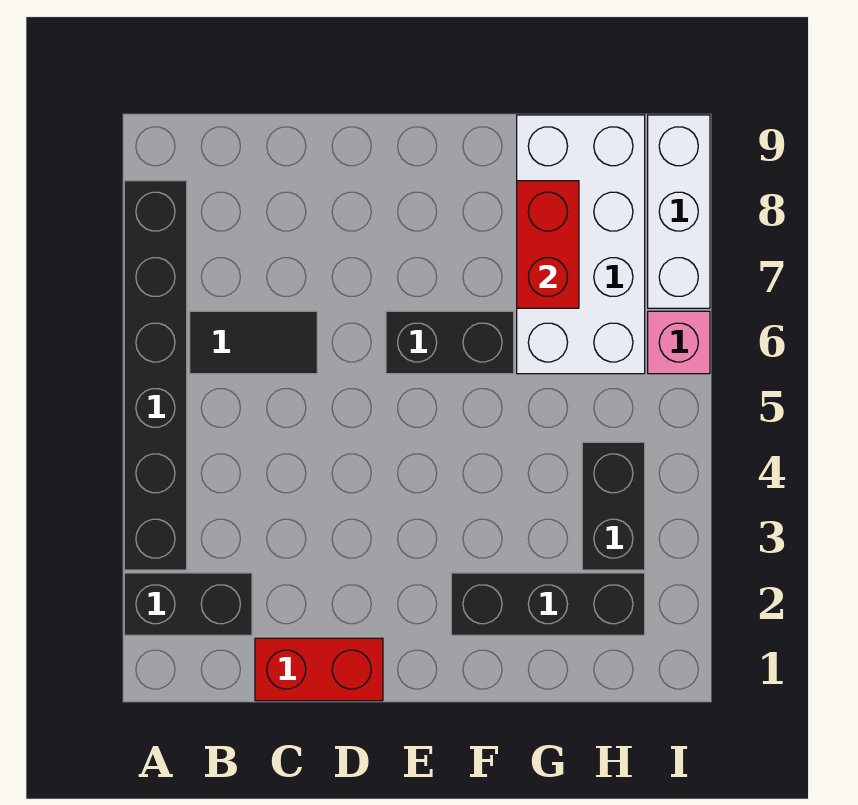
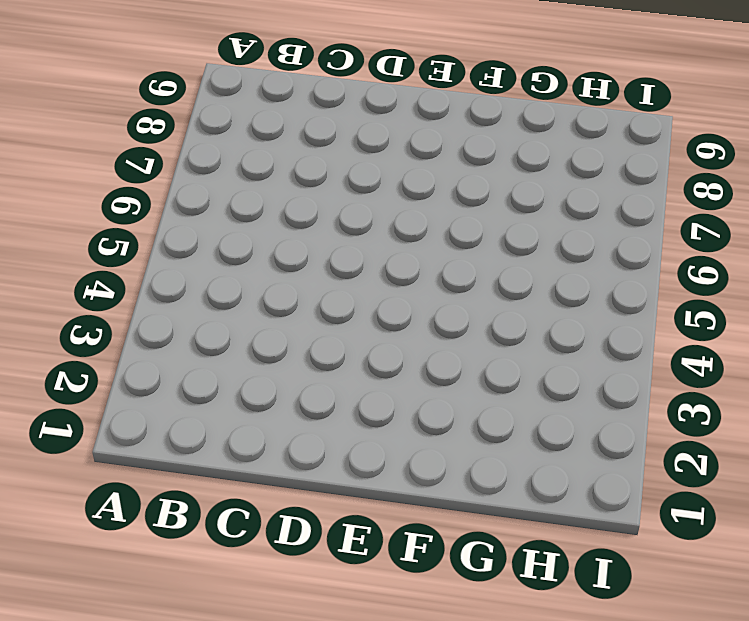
none -> black 1x2 brick [124,573,252,635]
none -> black 1x6 brick [124,181,187,570]

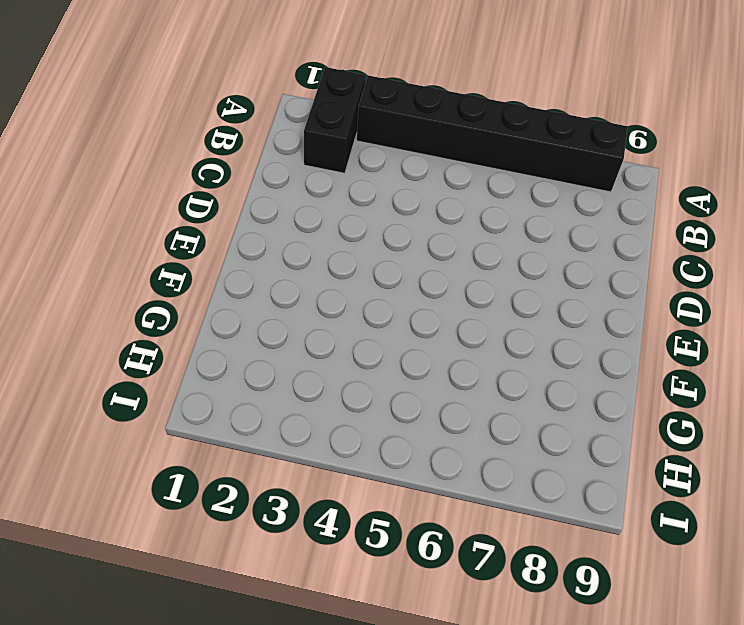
none -> black 1x2 tile [190,311,317,374]
none -> red 1x2 brick [255,638,383,701]

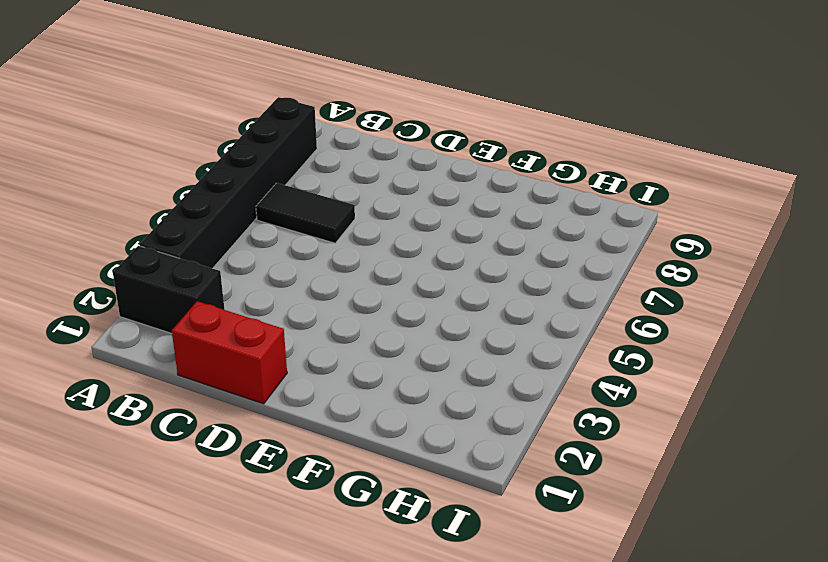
none -> black 1x2 brick [386,311,514,374]
none -> black 1x3 brick [451,573,645,635]

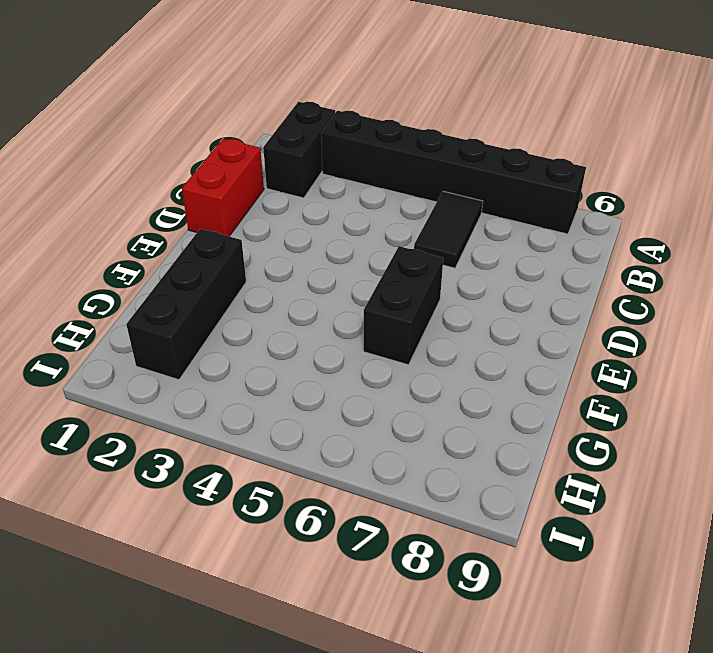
none -> white 2x4 brick [517,115,645,374]
none -> black 1x2 brick [582,442,645,570]

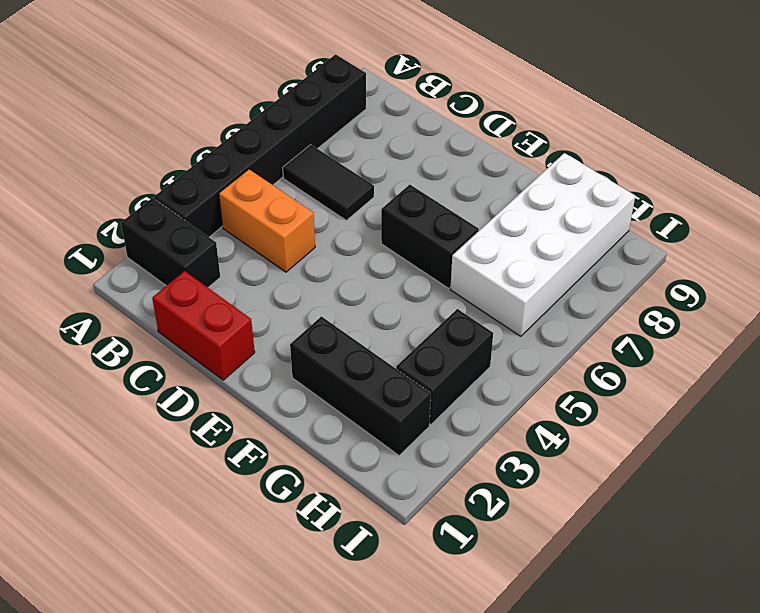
orange 1x2 brick [219,169,315,272] -> none
none -> pink 1x1 brick [648,311,710,374]
none -> white 1x3 brick [648,115,710,308]

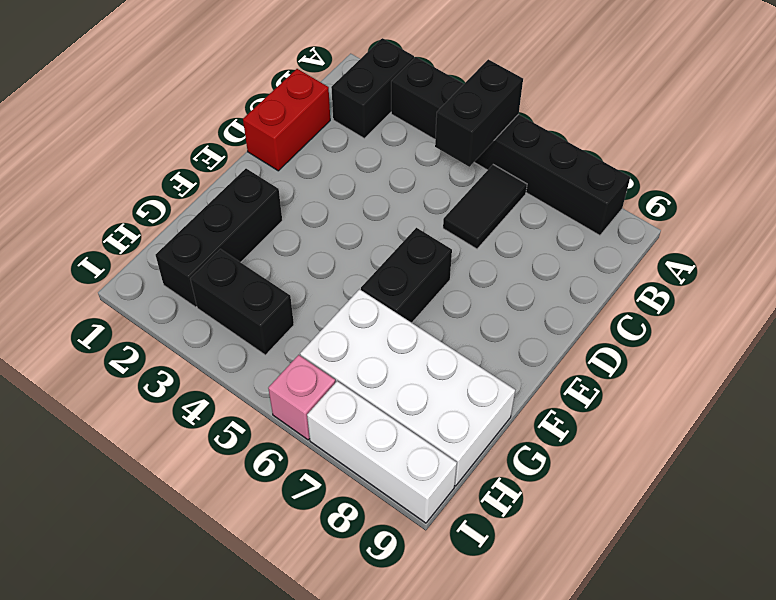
black 1x2 brick [435,59,523,167] -> none
none -> red 1x2 brick [517,181,579,308]

